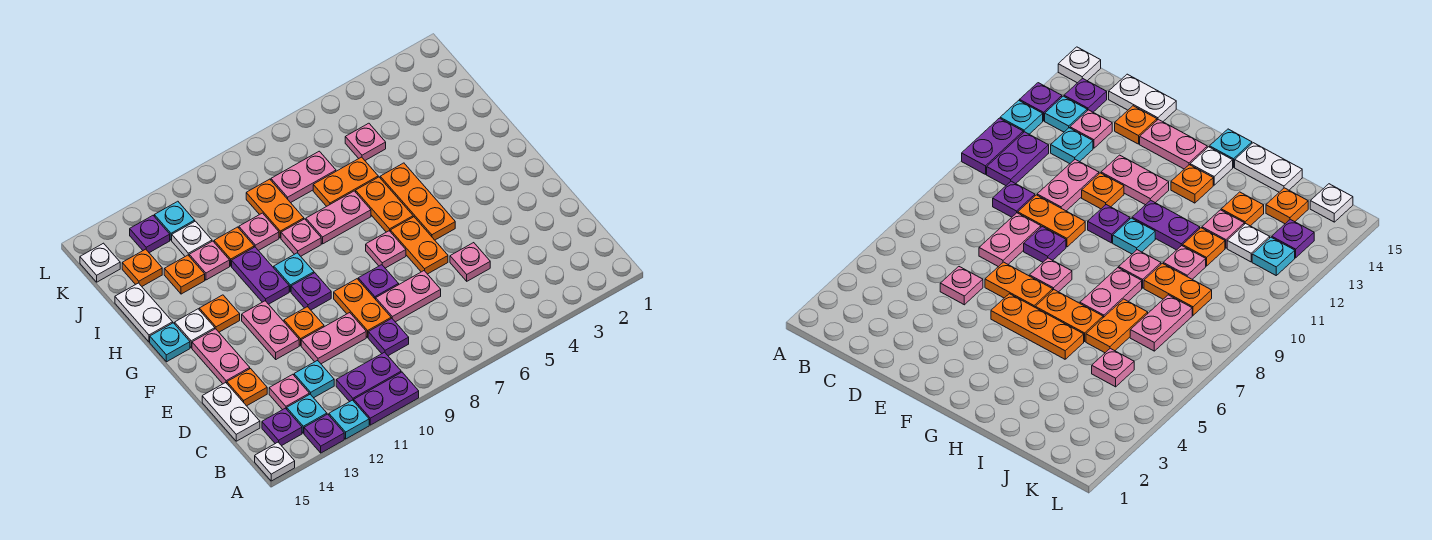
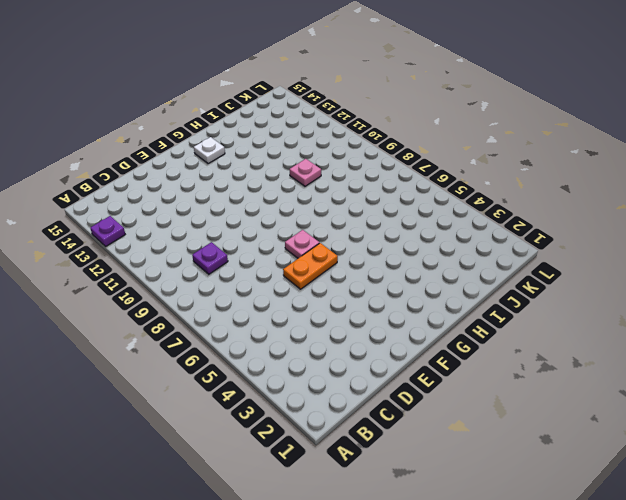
none -> purple 1x2 plate [354,372,419,425]
none -> cyan 1x1 plate [329,400,369,439]
none -> white 1x1 plate [255,442,295,481]
none -> purple 1x2 plate [336,352,401,402]

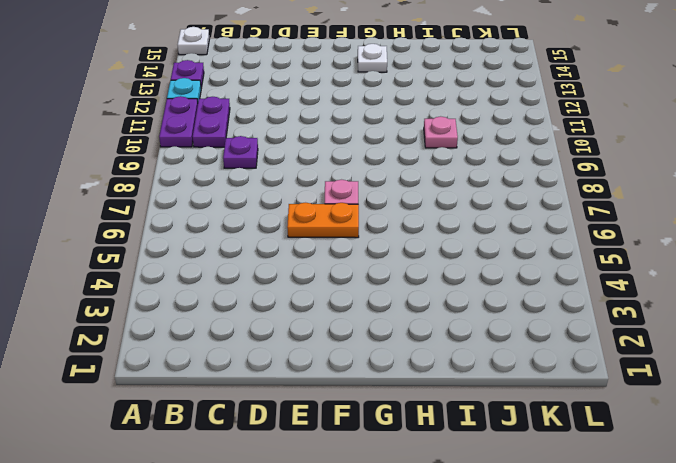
none -> cyan 1x1 plate [287,394,327,433]
none -> purple 1x1 plate [262,408,302,446]
none -> cyan 1x1 plate [294,360,334,398]
none -> pink 1x1 plate [269,374,309,410]

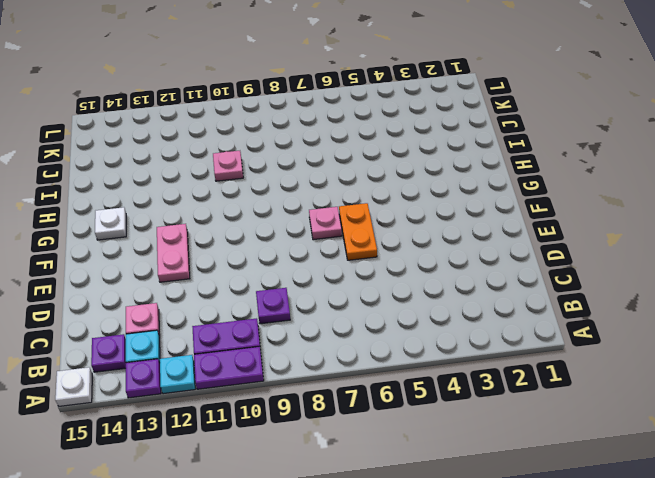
none -> cyan 1x1 plate [294,360,334,398]
none -> white 1x2 plate [202,383,260,441]
none -> pink 1x1 plate [450,243,490,281]
none -> pink 1x2 plate [376,271,441,322]

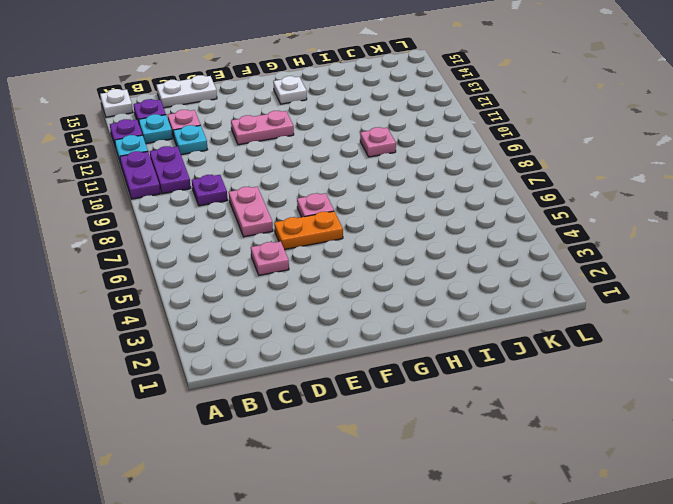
none -> orange 1x2 plate [334,279,391,337]
none -> pink 1x2 plate [301,313,366,364]
none -> orange 1x1 plate [227,369,267,406]
none -> purple 1x1 plate [358,265,399,299]

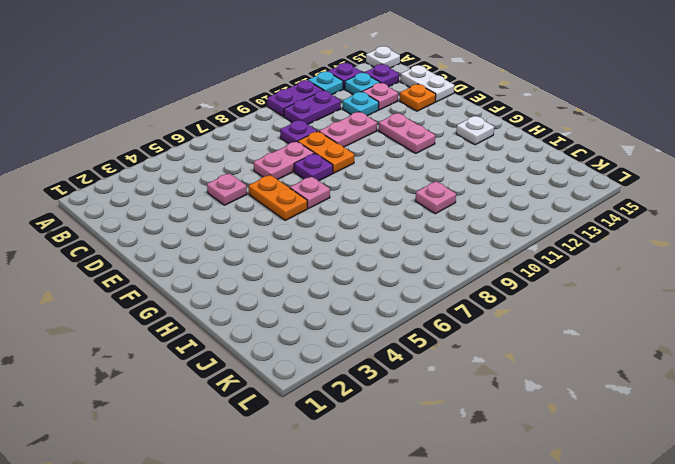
none -> orange 1x1 plate [284,307,324,345]
none -> pink 1x2 plate [192,329,250,384]
none -> orange 1x3 plate [380,163,455,240]
none -> purple 1x1 plate [291,273,331,310]

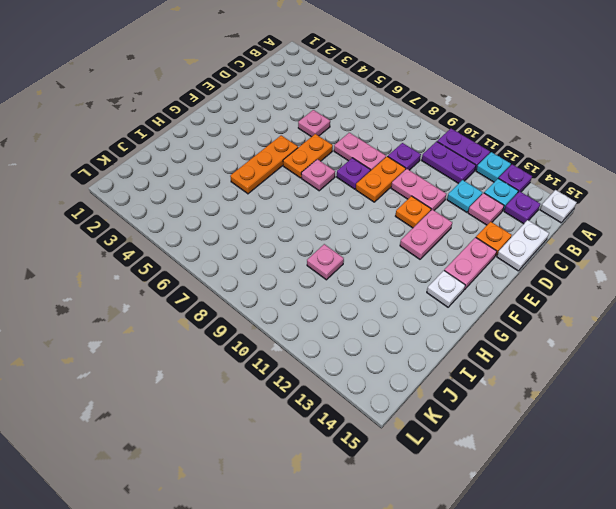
none -> purple 1x1 plate [291,273,331,310]
none -> orange 1x2 plate [356,177,413,232]
none -> cyan 1x1 plate [274,253,314,292]
none -> purple 1x2 plate [232,247,289,304]

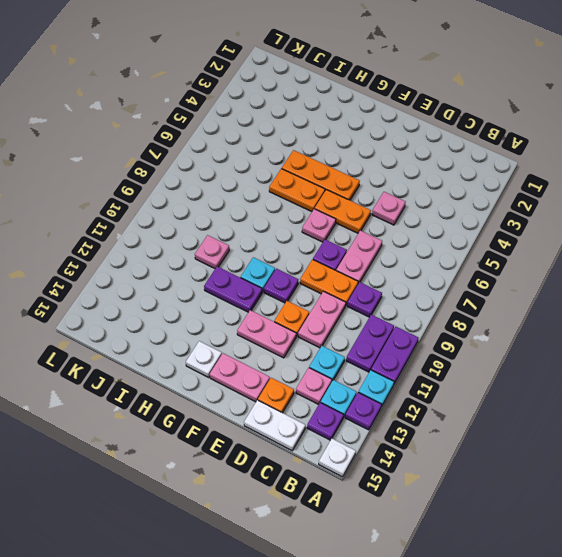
none -> orange 1x1 plate [199,295,240,332]
none -> cyan 1x1 plate [150,323,190,362]
none -> pink 1x2 plate [306,191,371,244]
none -> pink 1x1 plate [281,219,321,256]

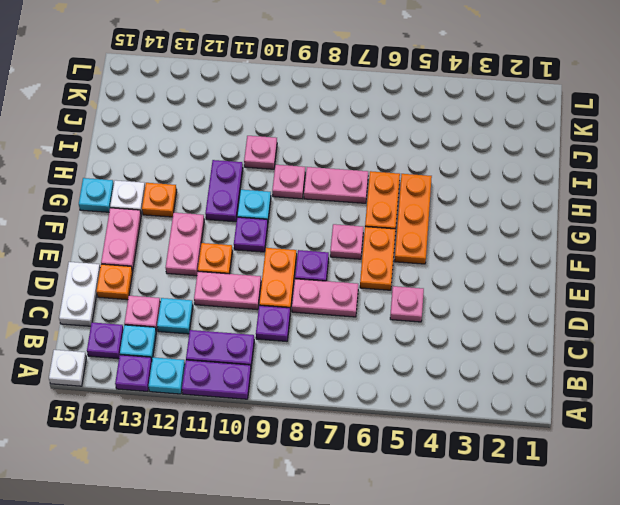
none -> white 1x2 plate [115,283,173,342]
none -> orange 1x2 plate [313,157,378,206]
none -> orange 1x2 plate [246,179,304,238]
none -> orange 1x1 plate [214,227,254,266]

